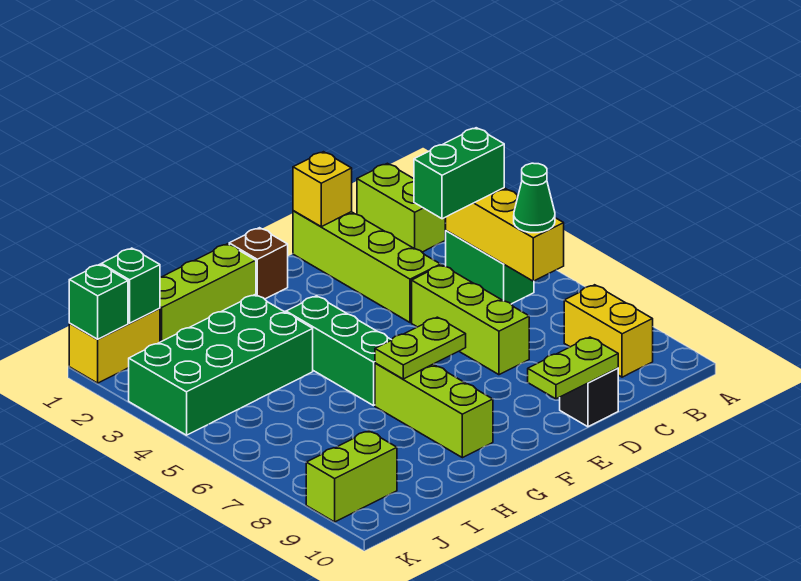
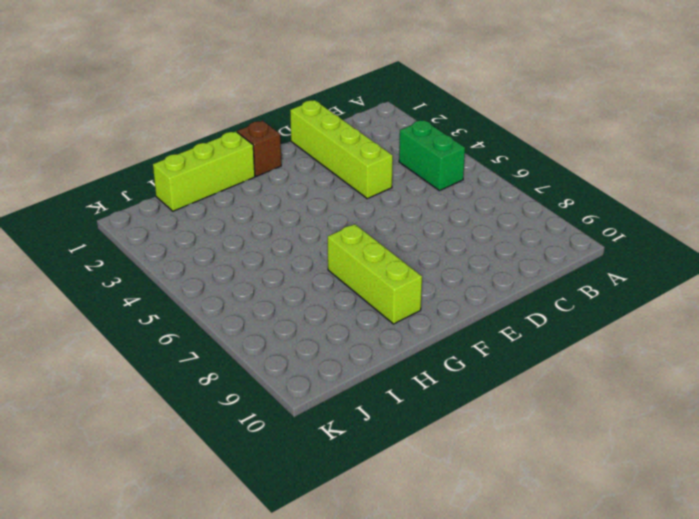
none -> lime 1x2 brick [357,163,445,252]
none -> yellow 1x2 brick [564,285,653,377]
none -> lime 1x3 brick [412,265,529,375]

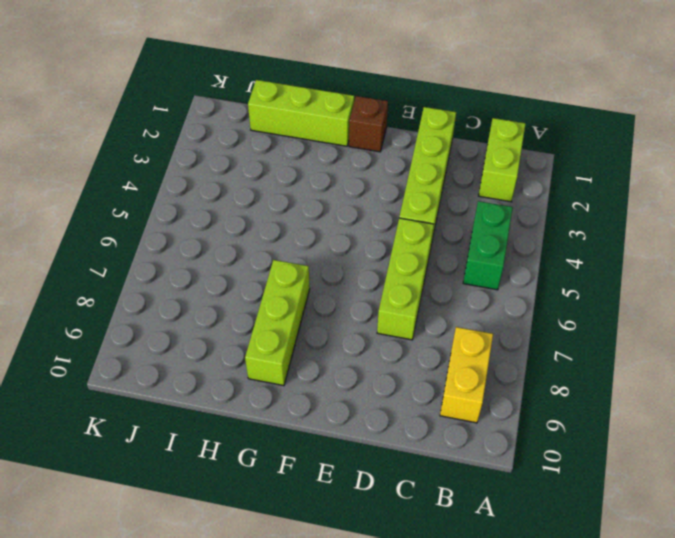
none -> black 1x1 brick [560,368,618,427]
none -> green 1x3 brick [286,296,391,406]
none -> green 2x4 brick [129,295,313,435]

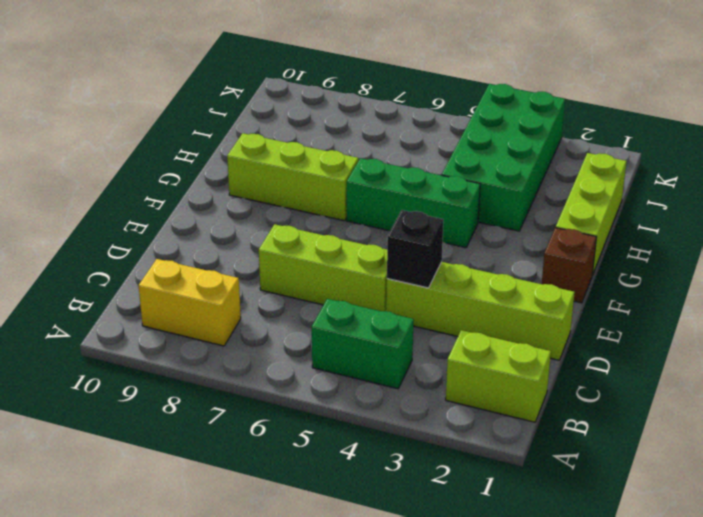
black 1x1 brick [387,210,444,288] -> black 1x1 brick moved to [560,368,618,427]
none -> yellow 1x2 brick [69,308,160,383]
none -> lime 1x2 brick [306,431,397,522]
none -> yellow 1x3 brick [445,188,564,281]

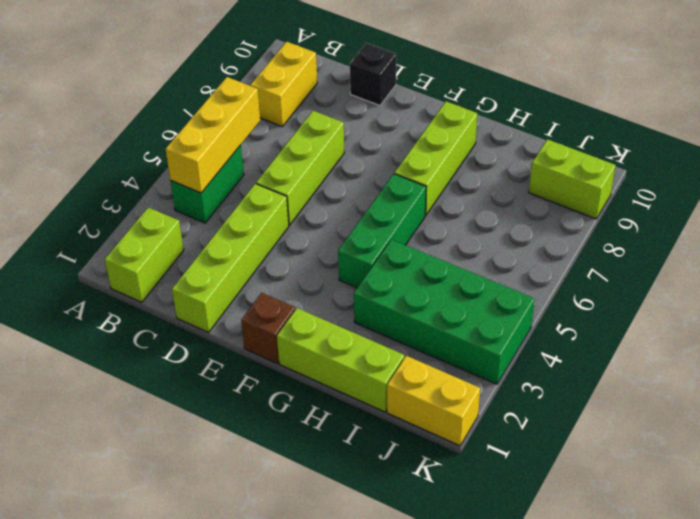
none -> yellow 1x1 brick [293,152,352,227]
none -> lime 1x2 plate [528,337,618,399]
none -> lime 1x2 plate [375,317,466,379]

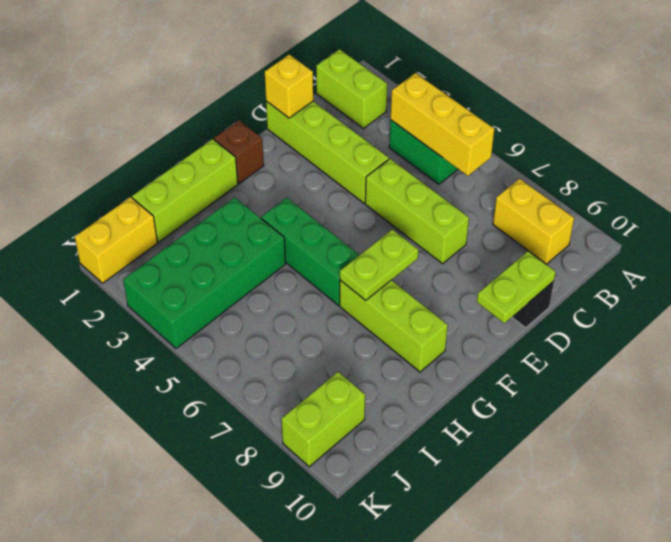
none -> green 1x1 brick [101,248,160,323]
none -> green 1x1 brick [69,264,128,339]
none -> green 1x2 brick [414,128,504,219]

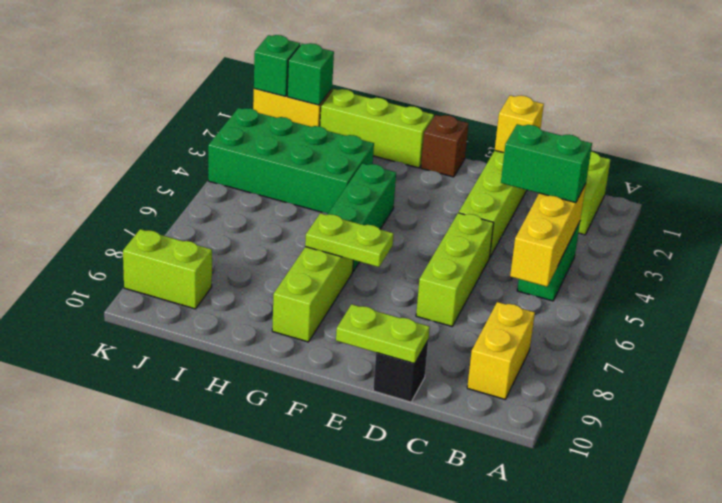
none -> green 1x1 cone [514,163,555,233]

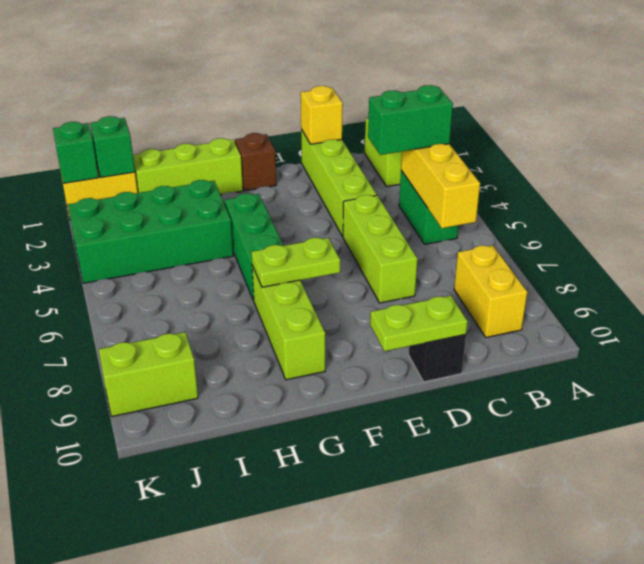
none -> green 1x1 cone [514,163,555,233]

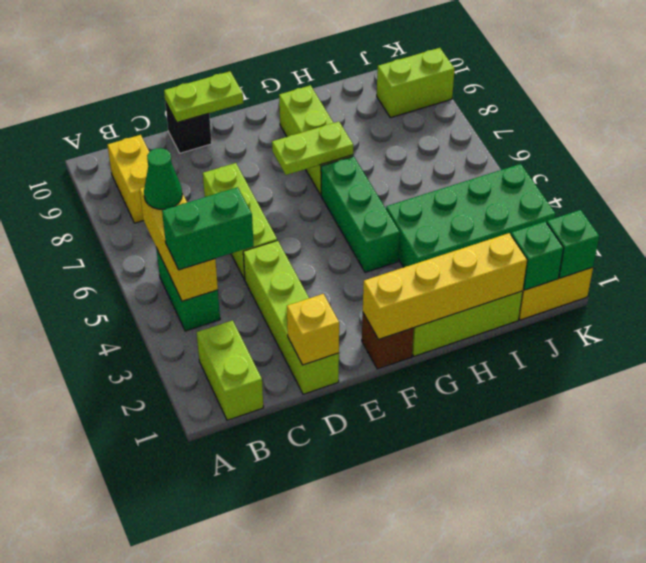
yellow 1x4 brick [363,233,527,340] -> none

